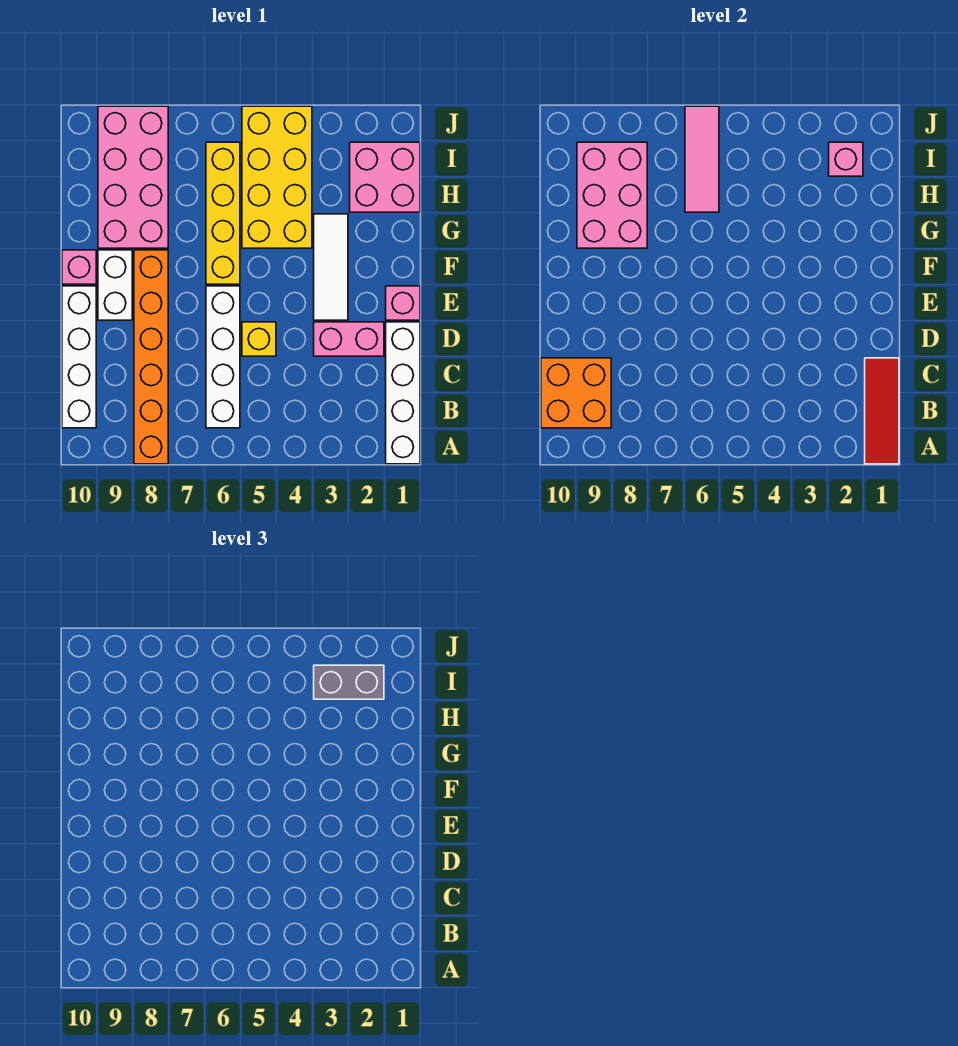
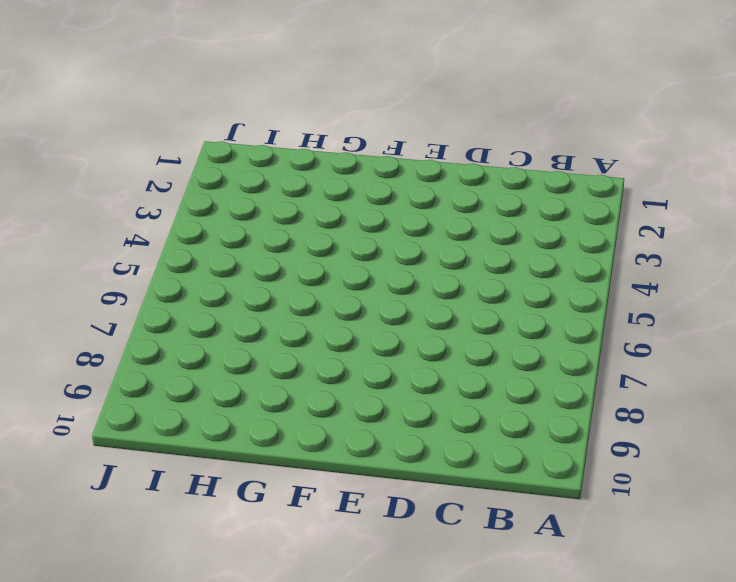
none -> white 1x4 brick [386,322,420,464]
none -> orange 1x6 brick [134,250,168,464]
none -> white 1x4 brick [206,286,240,428]

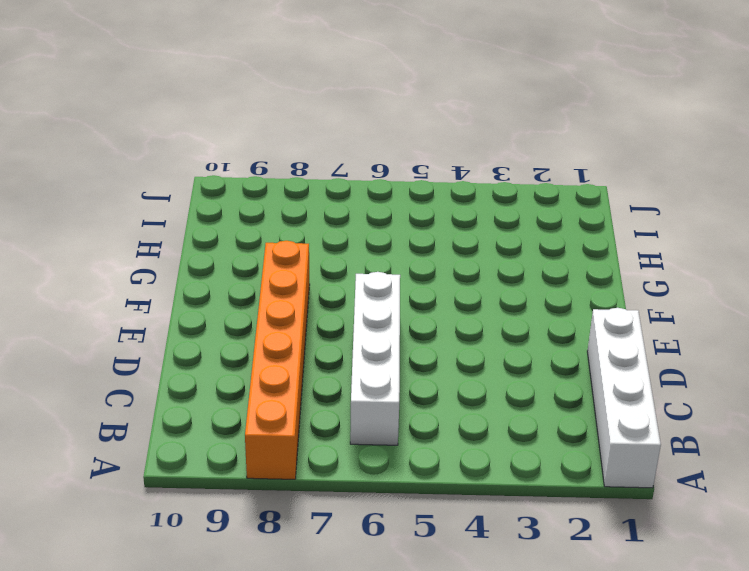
none -> white 1x4 brick [62,286,96,428]
none -> pink 1x2 brick [314,322,384,356]
none -> yellow 1x1 brick [242,322,276,356]

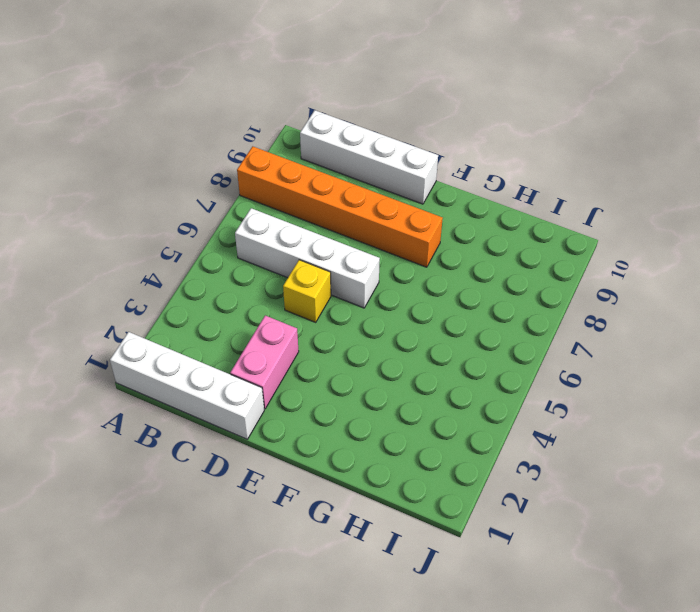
none -> pink 1x1 brick [386,286,420,320]
none -> white 1x3 tile [314,214,348,320]
none -> white 1x2 brick [98,250,132,320]

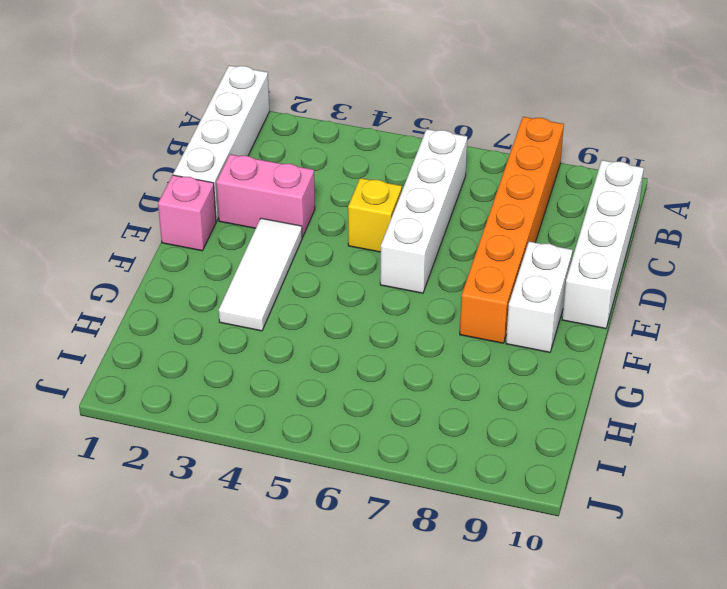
none -> yellow 1x4 brick [206,142,240,284]
none -> pink 1x1 brick [62,250,96,284]
none -> yellow 2x4 brick [242,106,312,248]

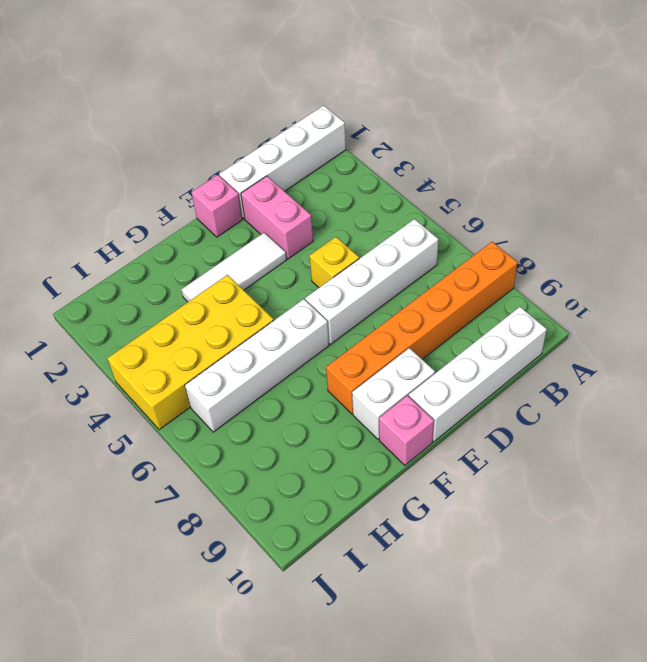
white 1x4 brick [185,299,329,432] -> yellow 1x4 brick [206,142,240,284]
none -> pink 2x4 brick [98,106,168,248]
none -> pink 2x2 brick [350,142,420,212]
none -> red 1x3 tile [865,358,899,464]

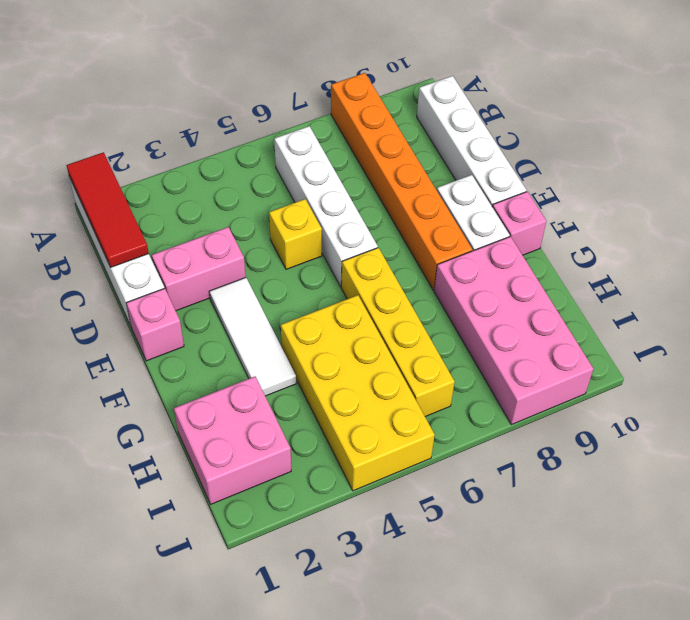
none -> orange 2x2 brick [541,358,611,428]
none -> pink 2x3 brick [577,142,647,248]
none -> pink 1x3 tile [685,106,719,212]

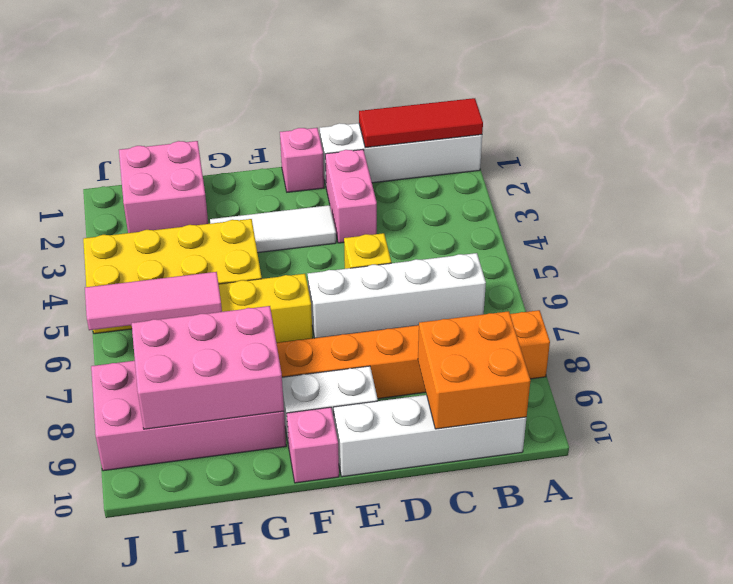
none -> pink 1x1 brick [829,142,863,176]
none -> grey 1x2 brick [314,665,384,699]

